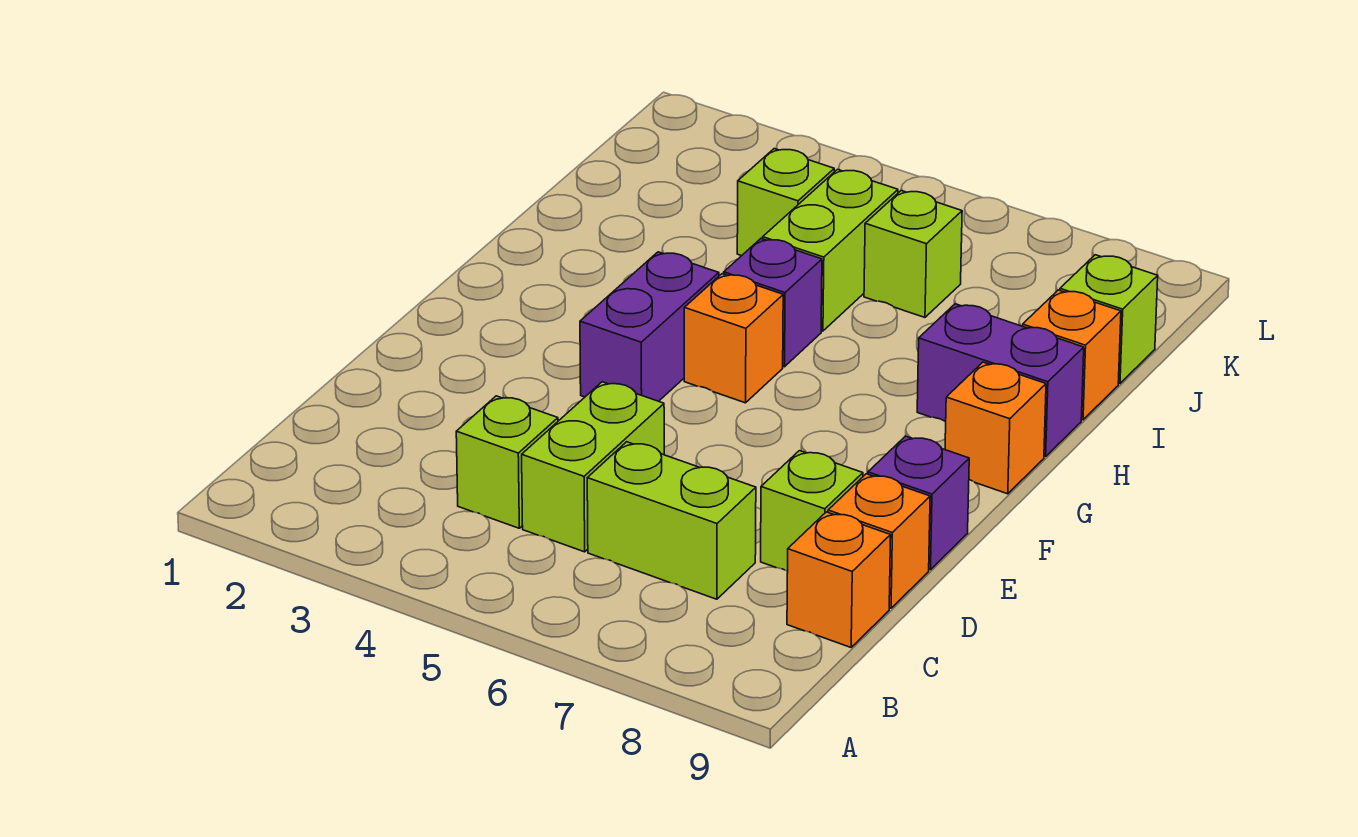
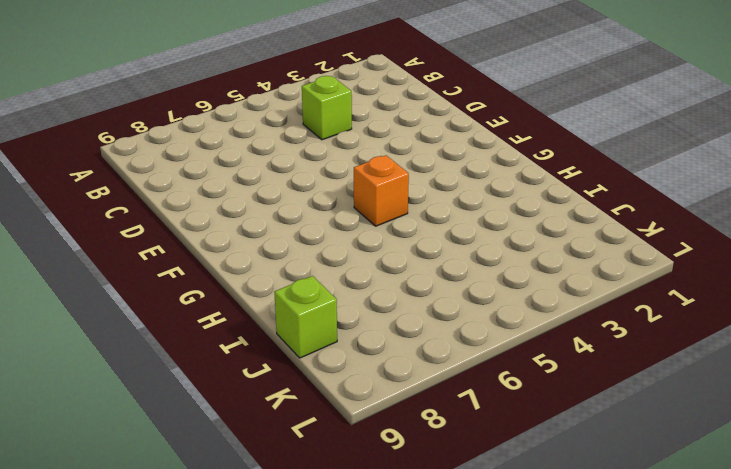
none -> lime 1x2 brick [522,382,664,552]
none -> lime 1x2 brick [587,442,756,599]
none -> orange 1x1 brick [787,512,891,647]

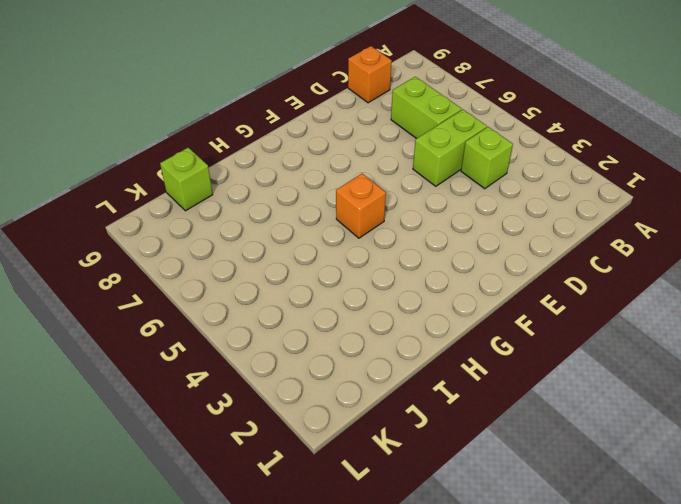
none -> lime 1x1 brick [761,451,863,571]
none -> orange 1x1 brick [828,474,930,608]
none -> purple 1x1 brick [868,436,969,570]

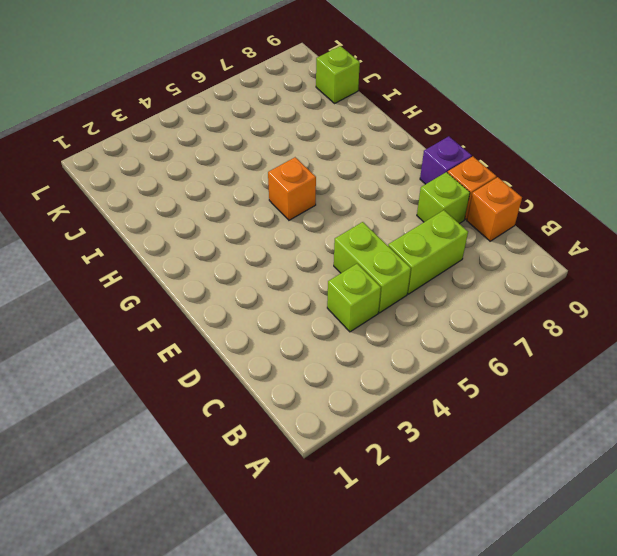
none -> purple 1x2 brick [580,252,719,401]
none -> orange 1x1 brick [945,362,1046,494]
none -> purple 1x1 brick [724,239,822,367]

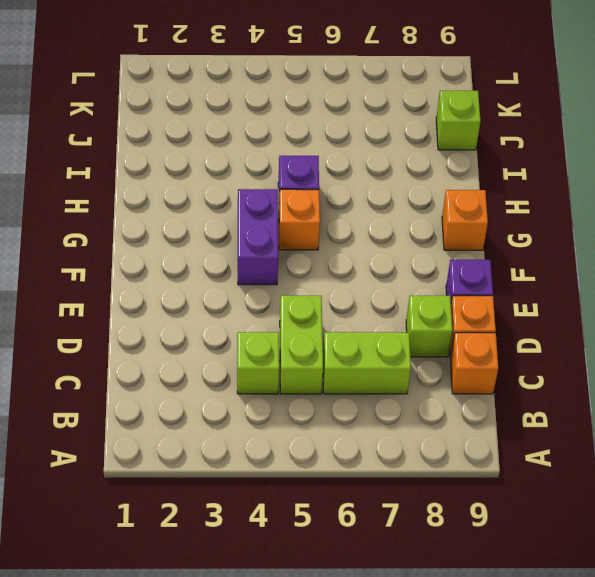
none -> purple 1x2 brick [917,304,1084,456]
none -> lime 1x2 brick [763,169,898,331]
none -> orange 1x1 brick [1023,290,1121,420]

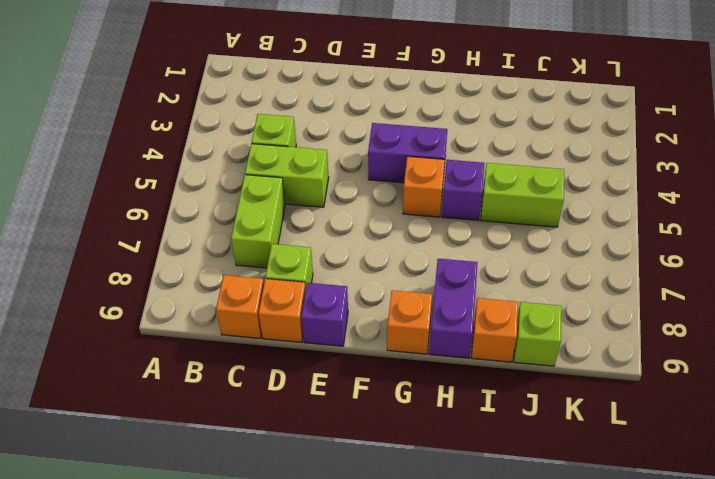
none -> lime 1x1 brick [737,149,834,256]
none -> lime 1x1 brick [864,191,962,317]

